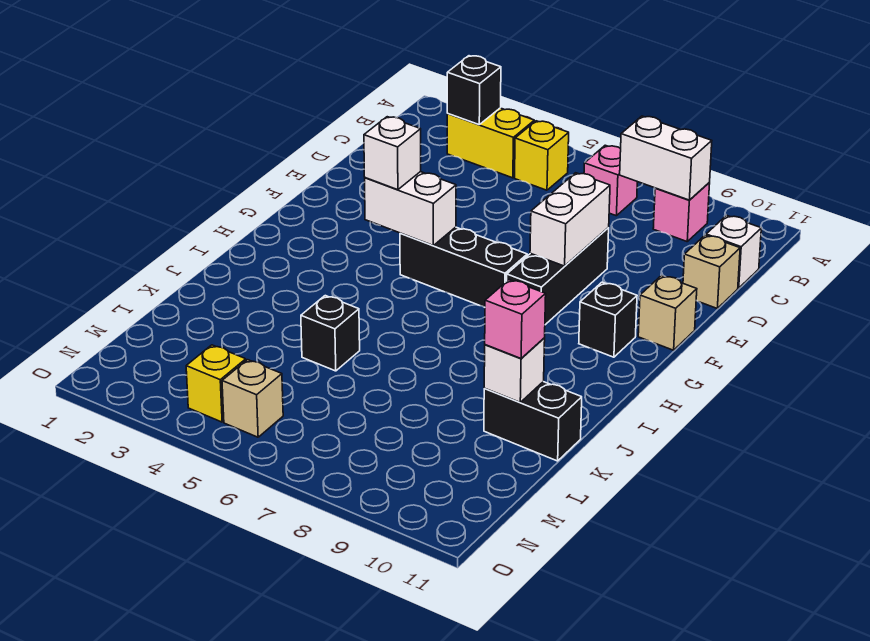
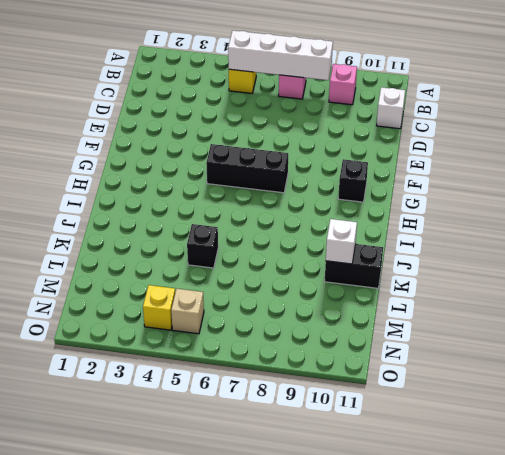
white 1x4 brick [228,31,333,80] -> white 1x2 brick [620,116,712,200]
none -> yellow 1x2 brick [447,108,534,178]
none -> tan 1x1 brick [683,235,740,308]
none -> black 1x3 brick [507,228,609,325]

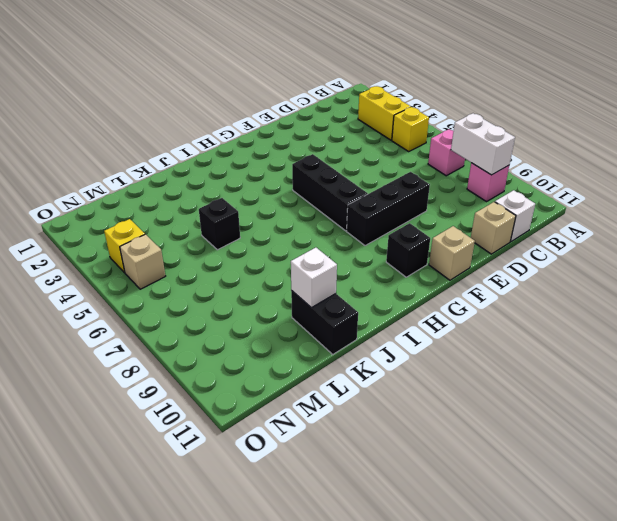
none -> black 1x1 brick [447,56,501,124]
none -> white 1x2 brick [530,173,610,266]
none -> white 1x2 brick [365,172,456,245]

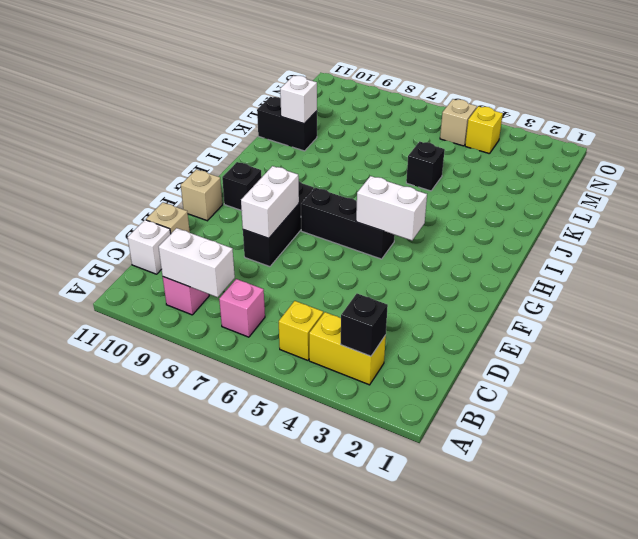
none -> white 1x1 brick [364,117,421,190]
none -> pink 1x1 brick [485,280,546,358]

